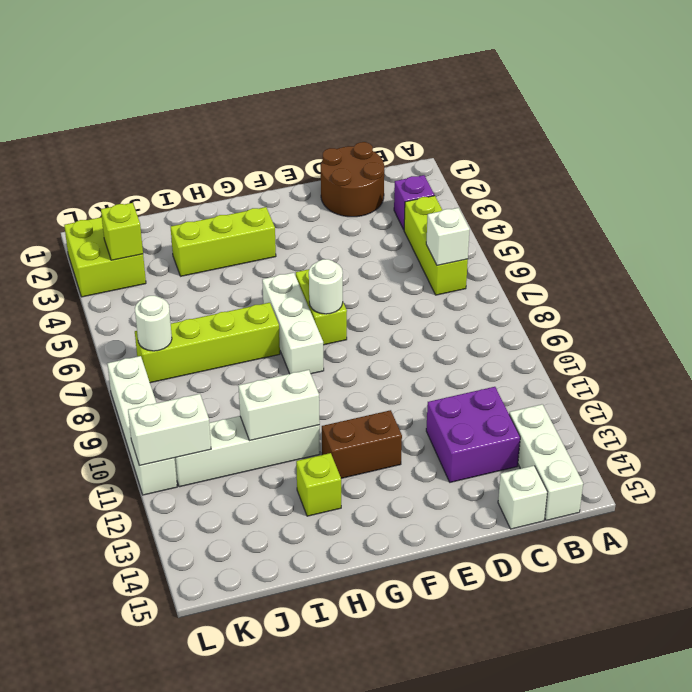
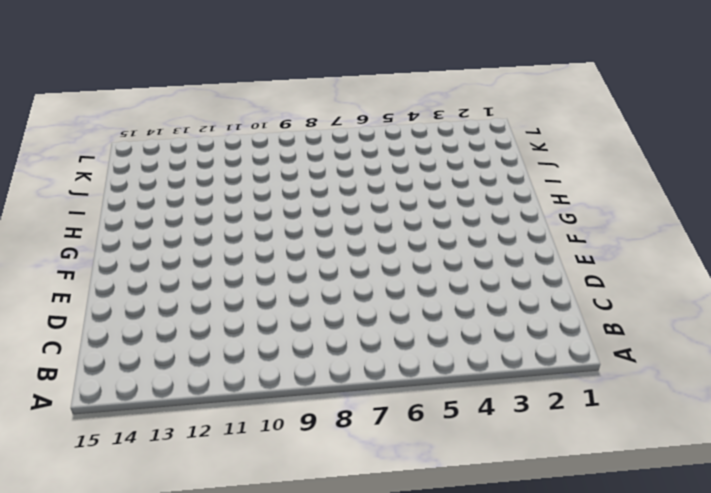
none -> purple 1x1 brick [394,175,434,229]
none -> lime 1x3 brick [404,196,468,295]
none -> white 1x3 brick [509,404,583,520]

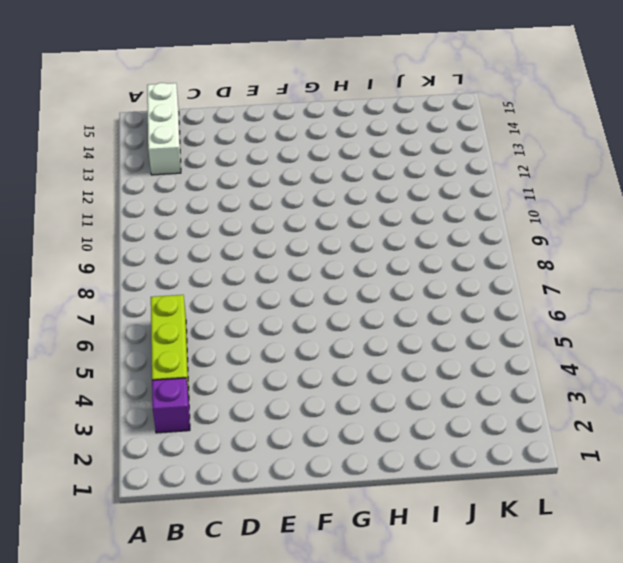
none -> brown 2x2 round brick [321,142,384,217]
none -> purple 2x2 brick [426,387,520,482]
none -> white 1x1 brick [498,466,547,529]

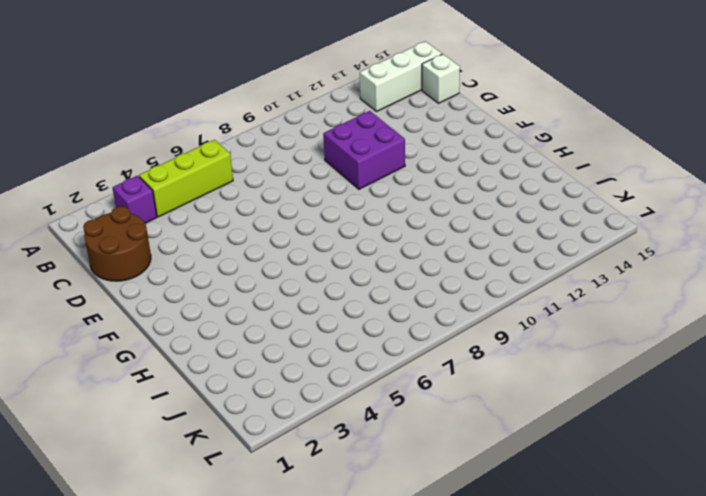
purple 2x2 brick [323,111,405,189] -> purple 2x2 brick moved to [426,387,520,482]
none -> lime 1x2 brick [296,269,347,345]
none -> brown 1x2 brick [322,410,402,478]
none -> lime 1x3 brick [171,207,276,276]

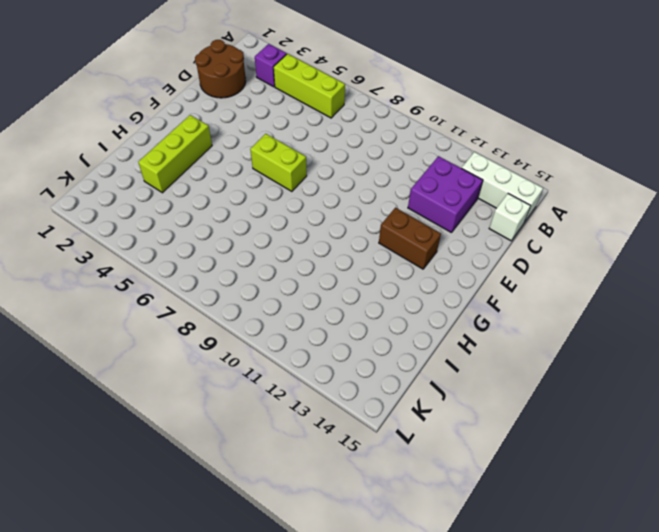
brown 1x2 brick [379,208,441,269] -> brown 1x2 brick turned to [322,410,402,478]
none -> white 1x3 brick [262,273,324,374]
none -> lime 1x4 brick [135,303,280,383]
none -> white 1x4 brick [175,416,320,487]

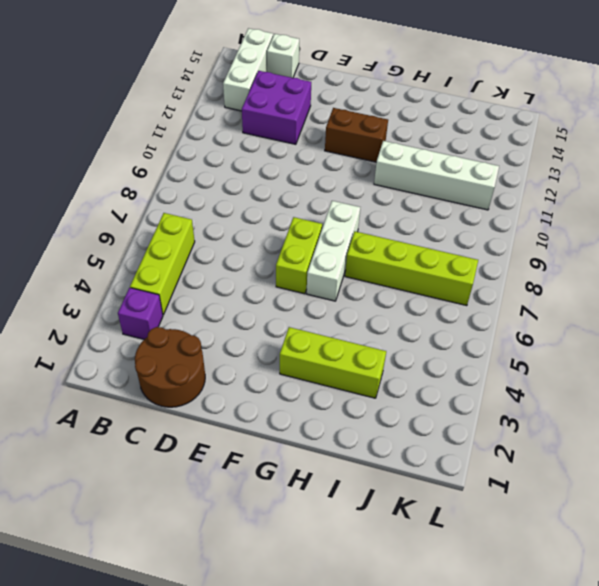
none -> lime 1x1 brick [296,453,341,516]
none -> lime 2x2 brick [64,217,146,297]
none -> white 1x4 brick [107,356,177,495]

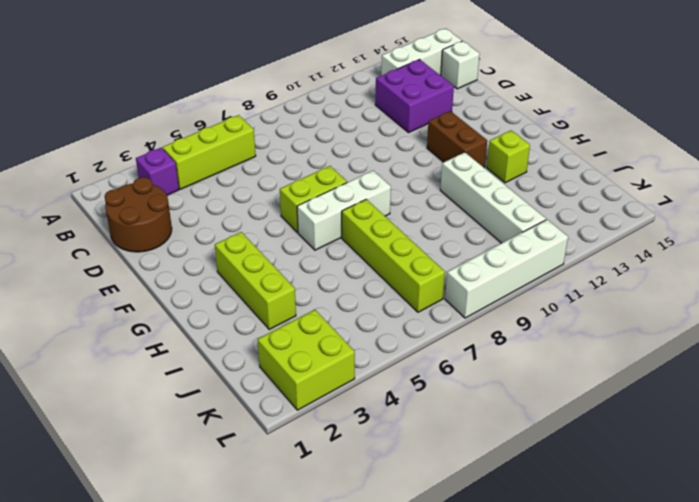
none -> white 1x1 brick [426,208,470,265]
none -> white 1x1 round brick [309,259,343,314]
none -> white 1x2 brick [238,370,320,440]

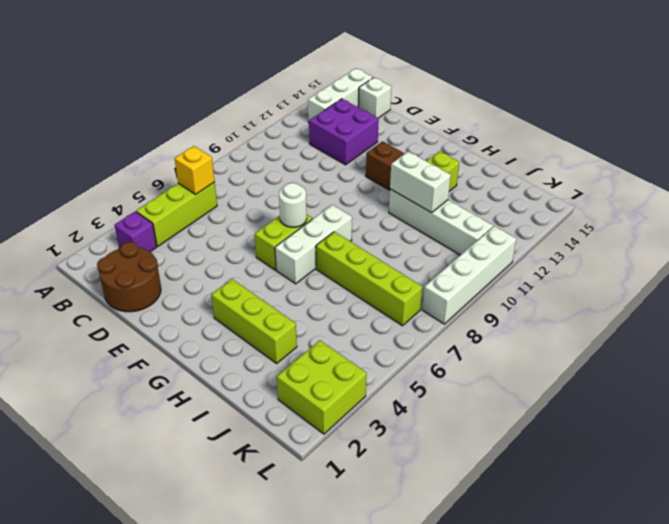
yellow 1x1 brick [175,146,215,194] -> white 1x1 brick [426,208,470,265]
none -> lime 1x1 brick [101,203,143,260]
none -> white 1x1 round brick [135,296,172,351]
none -> white 1x2 brick [128,394,211,466]

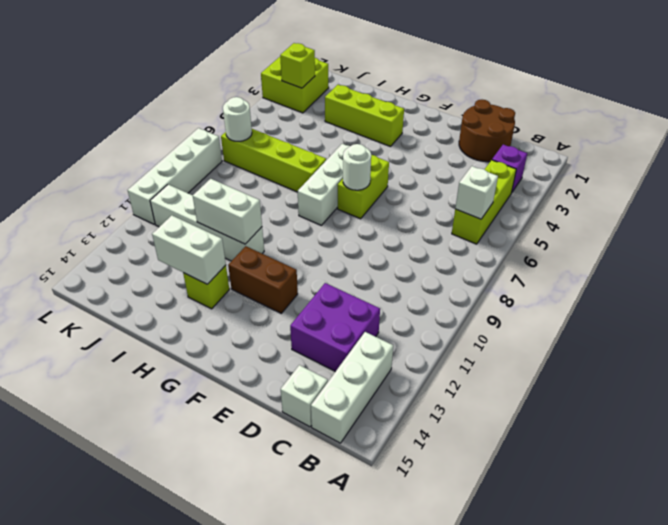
white 1x2 brick [152,215,226,284] -> white 1x2 brick moved to [128,394,211,466]

